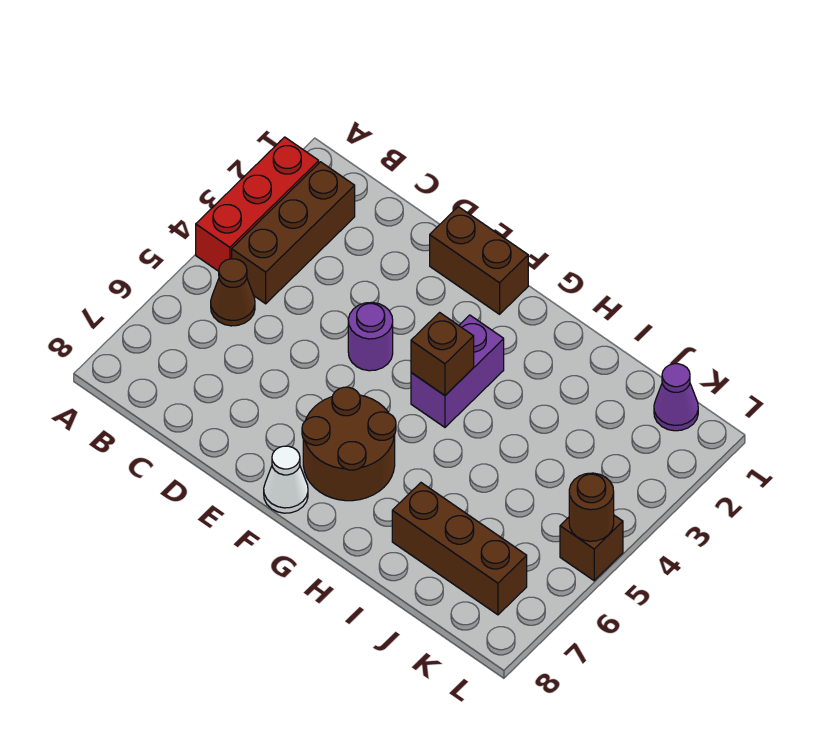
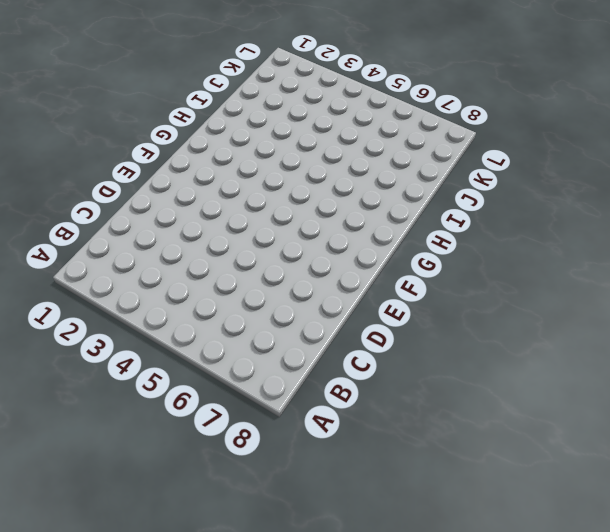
none -> red 1x3 brick [196,137,319,271]
none -> brown 1x3 brick [232,162,355,304]
none -> brown 1x1 cone [211,259,255,326]

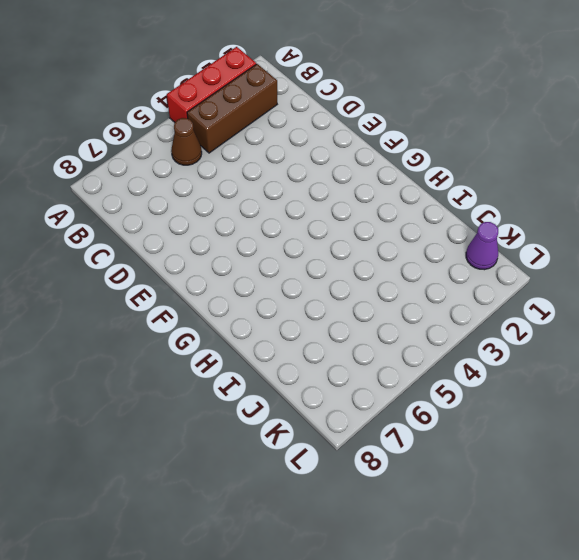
none -> brown 1x2 brick [430,207,528,314]
none -> purple 1x1 round brick [348,302,393,371]
none -> brown 2x2 round brick [302,387,396,501]

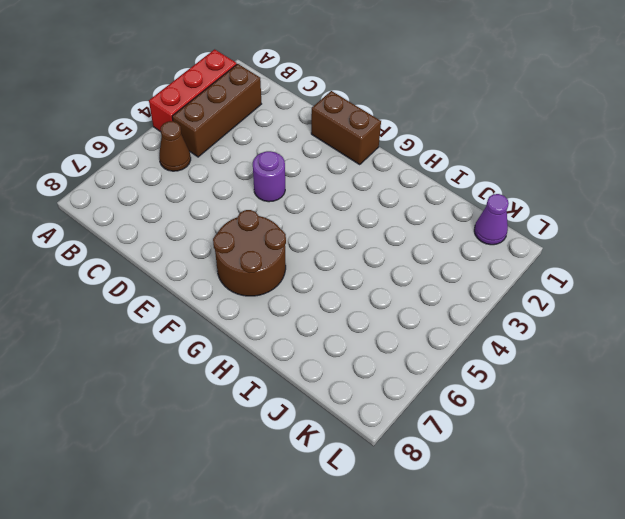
none -> white 1x1 cone [264,446,308,513]
none -> purple 1x2 brick [411,315,504,427]
none -> brown 1x3 brick [392,483,527,615]

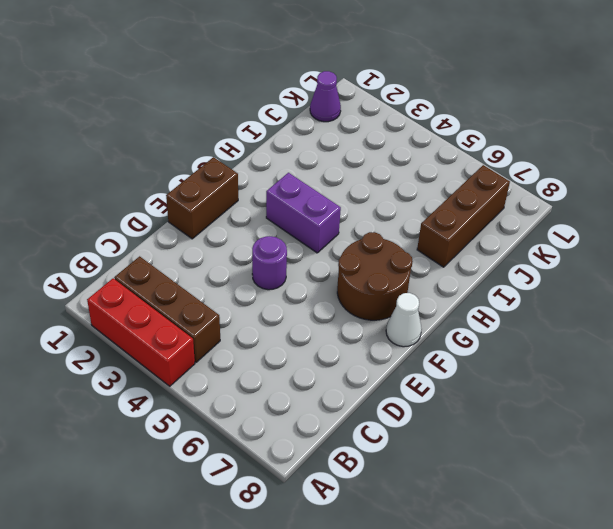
none -> brown 1x1 cone [211,259,255,326]
none -> brown 1x1 brick [560,515,623,581]
none -> brown 1x1 brick [411,313,474,395]

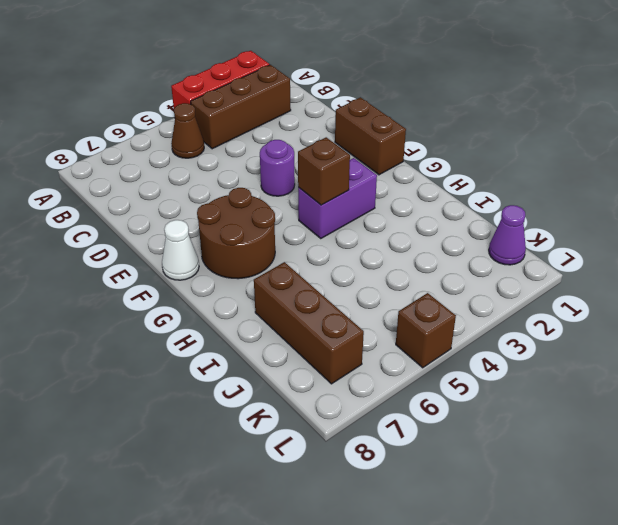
none -> brown 1x1 round brick [569,473,614,541]

